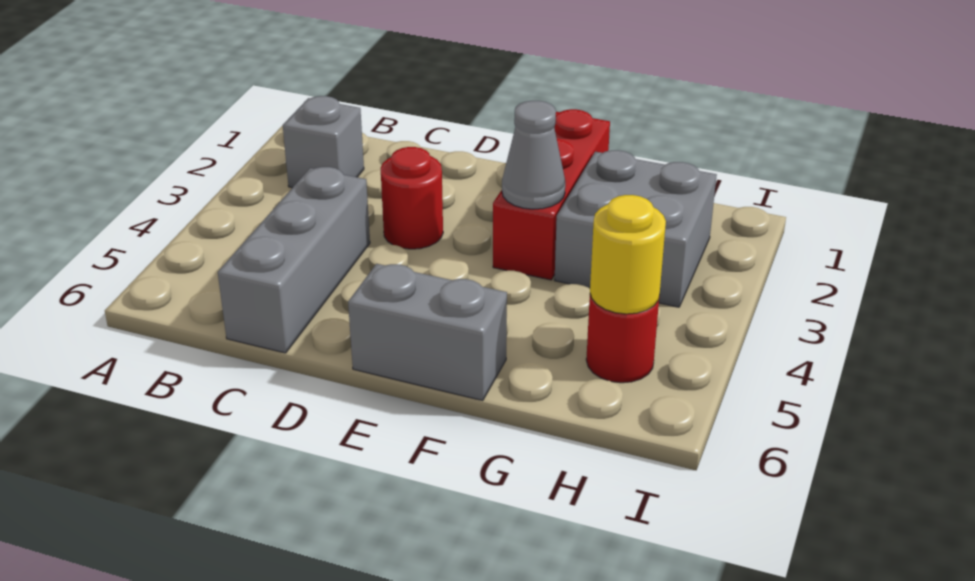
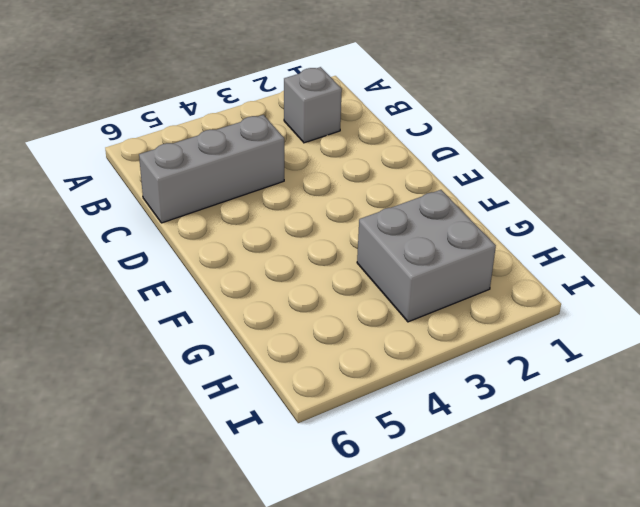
none -> red 1x1 round brick [381,147,443,249]
none -> grey 1x2 brick [348,264,507,401]

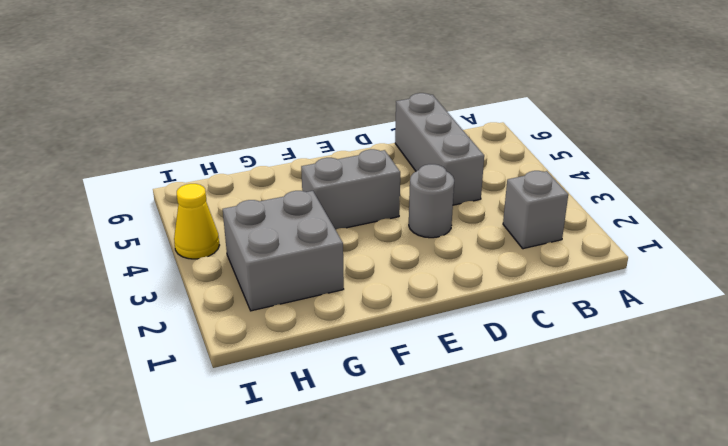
grey 1x1 round brick [409,164,454,238] -> red 1x1 round brick [381,147,443,249]
grey 1x2 brick [301,149,400,230] -> grey 1x2 brick moved to [348,264,507,401]
yellow 1x1 cone [174,184,219,259] -> none
none -> red 1x3 brick [493,109,610,280]
none -> red 1x1 round brick [586,295,659,383]

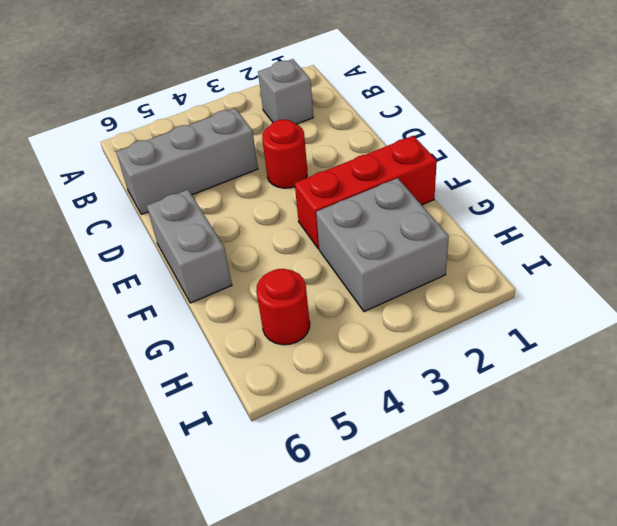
none -> grey 1x1 cone [502,101,565,209]
none -> yellow 1x1 round brick [590,195,666,314]

